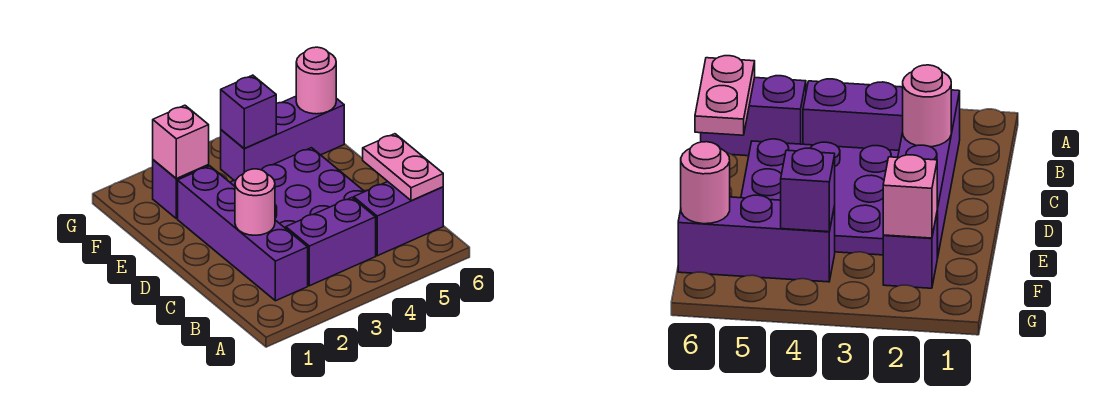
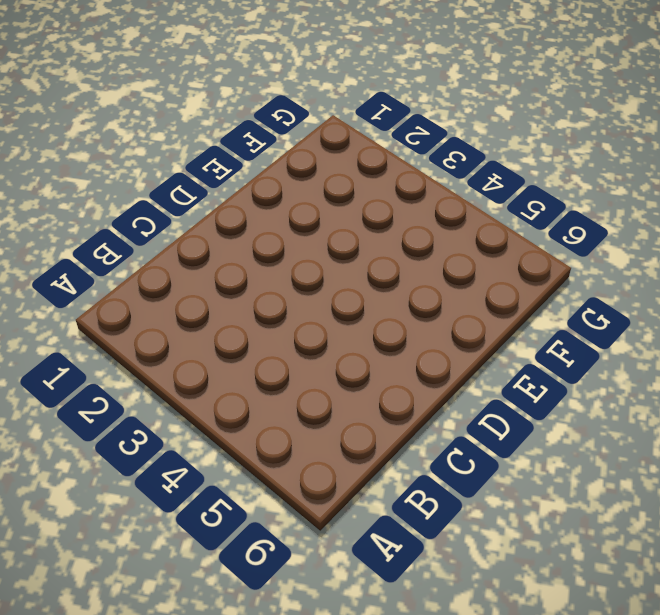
none -> purple 1x4 brick [178,166,308,301]
none -> purple 1x2 brick [286,198,376,286]

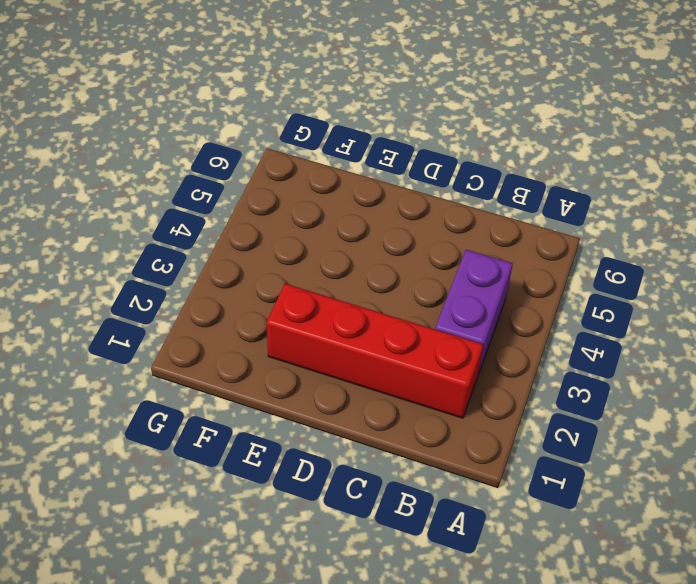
red 1x4 brick [266,284,483,418] -> purple 1x4 brick [178,166,308,301]
none -> purple 1x2 brick [354,182,443,256]
none -> purple 3x3 plate [230,148,365,228]

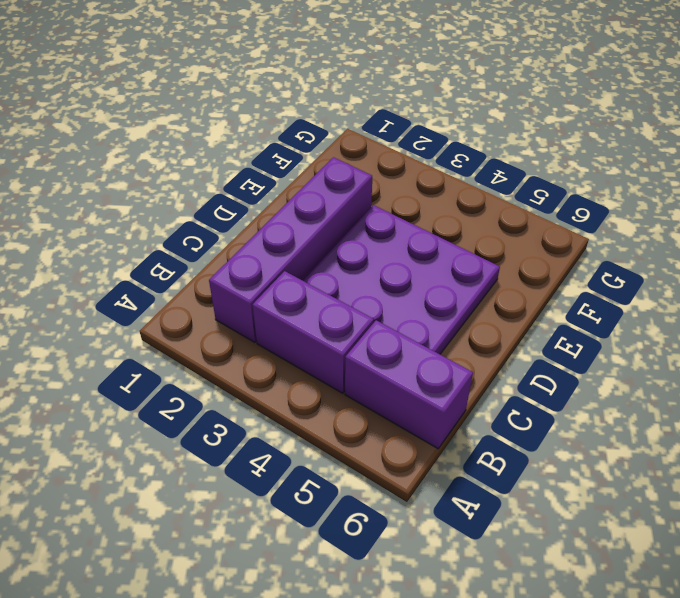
none -> purple 1x1 brick [153,160,209,219]
none -> purple 1x3 brick [221,96,344,180]

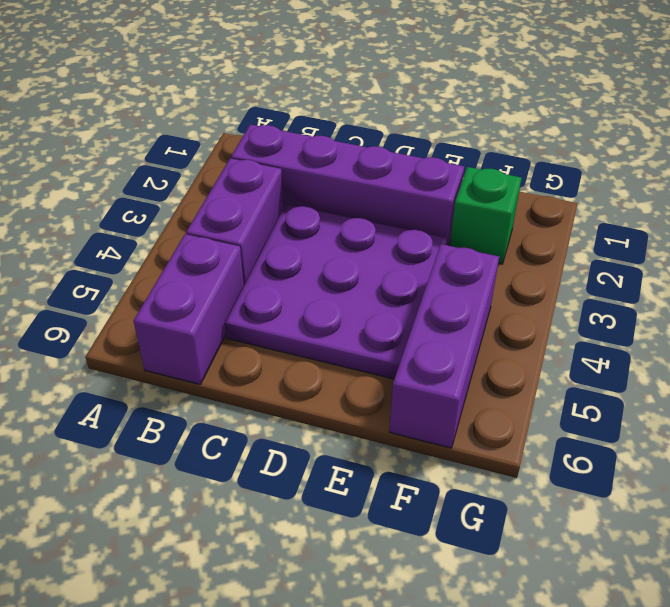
green 1x1 brick [450,167,521,264] -> purple 1x1 brick [153,160,209,219]
none -> pink 1x2 plate [363,134,443,201]
none -> pink 1x1 round brick [235,169,275,235]

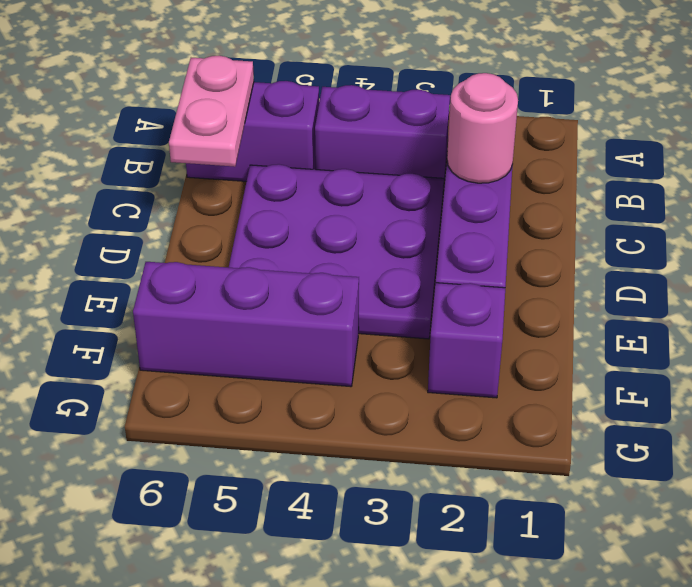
none -> pink 1x1 brick [153,105,209,178]
none -> purple 1x1 brick [221,75,276,149]

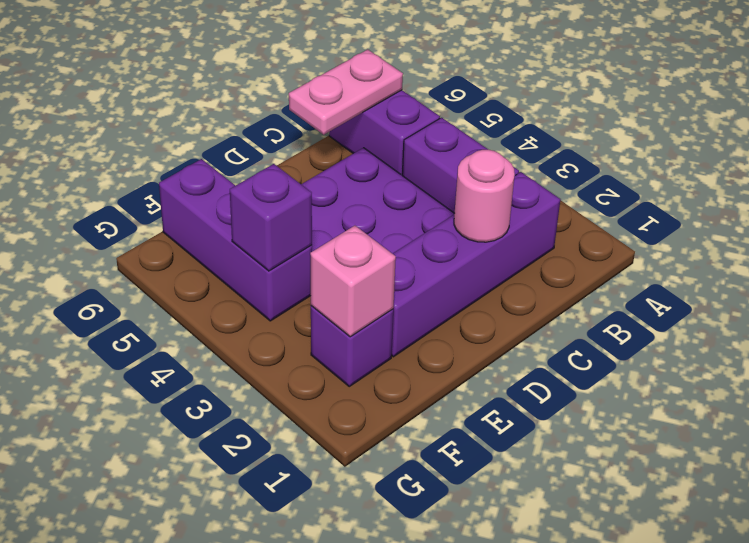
none -> pink 1x1 round brick [296,47,336,114]

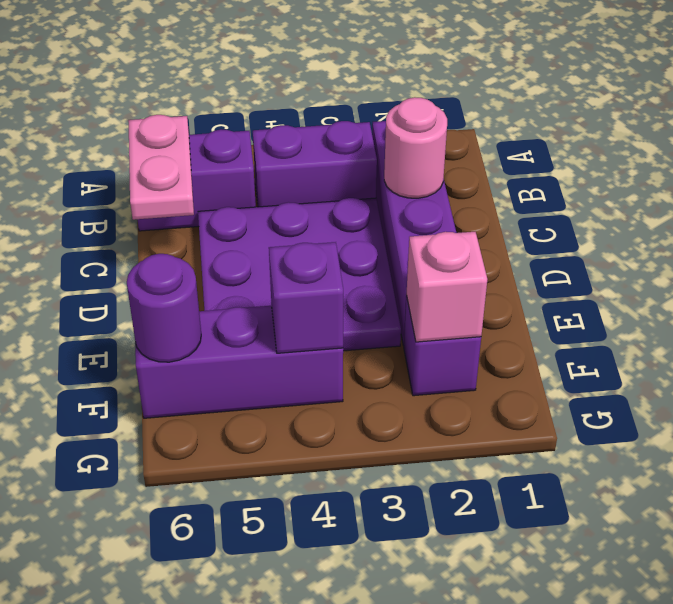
purple 1x1 round brick [127,254,201,362] -> pink 1x1 round brick [296,47,336,114]

